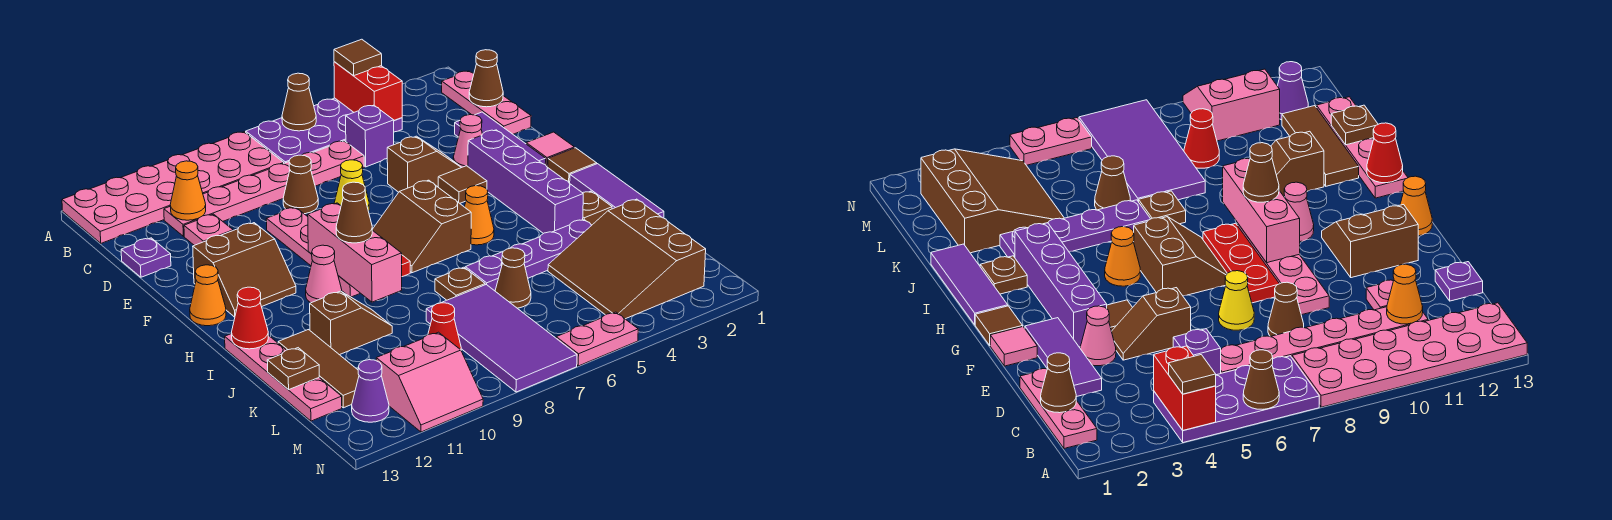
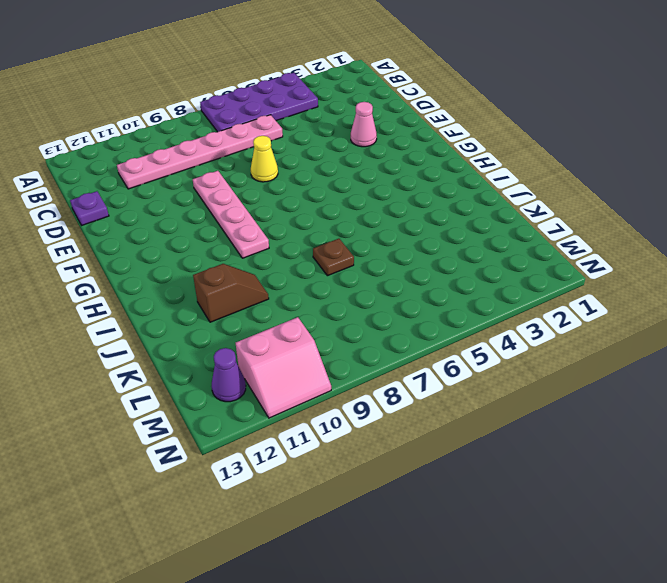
none -> pink 2x6 plate [62,132,284,243]
none -> pink 1x3 plate [442,71,531,134]
none -> purple 1x1 brick [346,105,394,167]
none -> purple 1x3 tile [455,112,546,164]

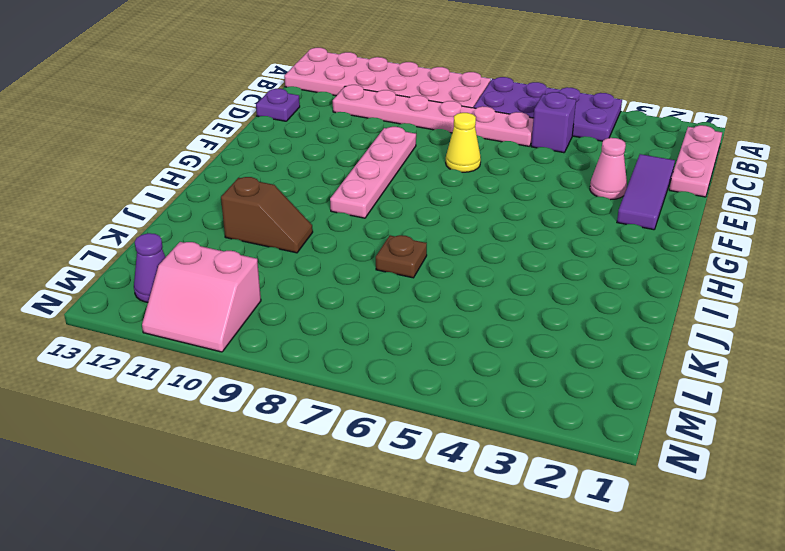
none -> brown 1x1 cone [283,155,318,214]
none -> pink 1x1 plate [184,214,233,245]
none -> brown 1x2 slope [387,136,462,192]
none -> pink 1x1 tile [526,132,574,167]

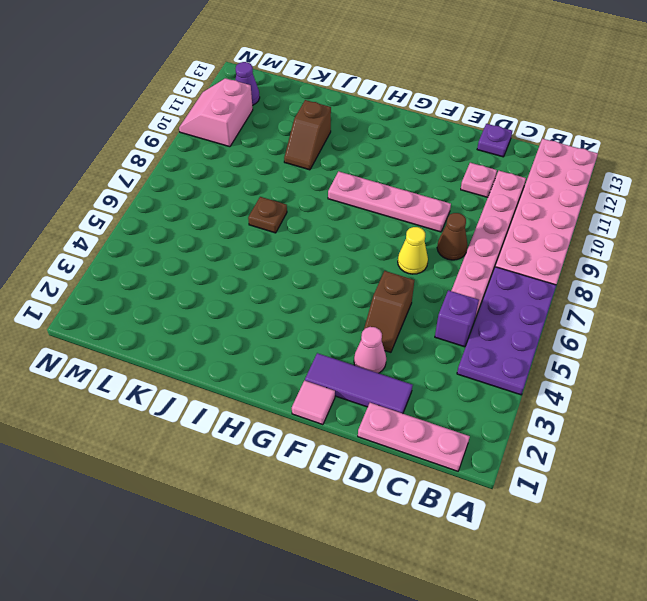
none -> purple 1x4 brick [468,130,583,234]
none -> brown 1x1 tile [438,166,487,203]
none -> red 1x3 plate [1203,223,1279,303]
none -> brown 2x2 slope [193,223,296,317]

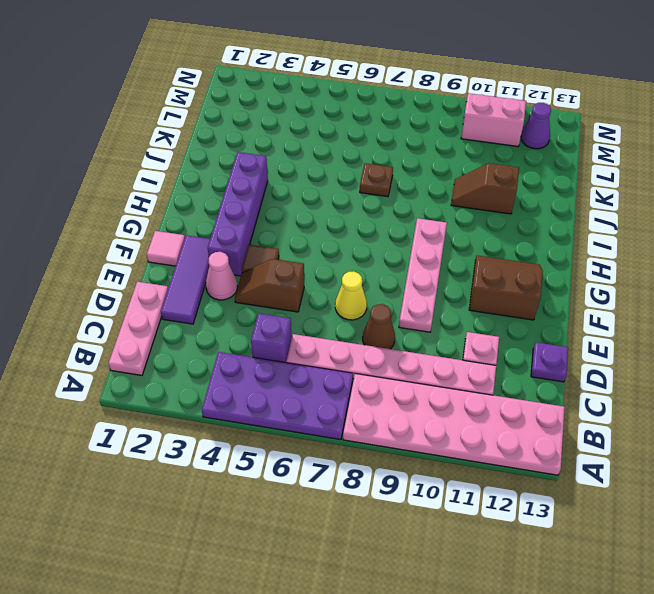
none -> red 1x3 plate [1203,223,1279,303]
none -> brown 1x1 tile [548,148,597,183]
none -> brown 2x2 slope [372,180,471,273]
none -> orange 1x1 cone [190,265,226,326]

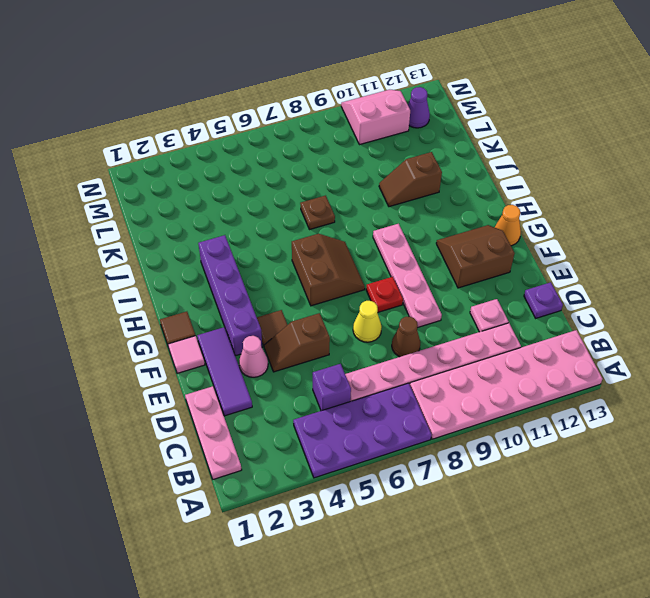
red 1x1 plate [366,277,403,312] -> red 1x3 plate [1203,223,1279,303]
none -> purple 1x3 tile [570,164,664,218]
none -> orange 1x1 cone [465,186,494,245]
none -> pink 1x1 cone [306,245,342,303]
none -> brown 1x1 plate [583,191,612,225]

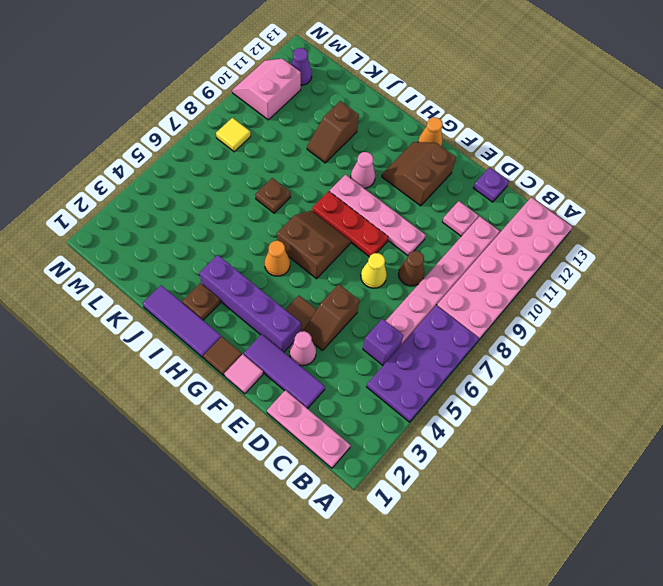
yellow 1x1 tile [216,118,251,152] -> purple 2x4 tile [426,284,577,392]
none -> pink 1x4 plate [225,334,342,421]
none -> purple 1x4 plate [465,219,592,291]
none -> brown 1x3 tile [278,330,359,408]
none -> brown 3x3 slope [548,199,706,319]

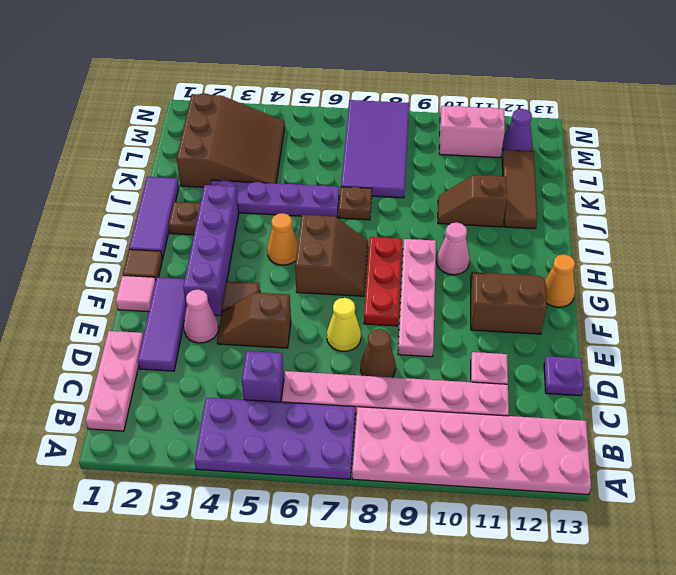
none -> pink 1x4 plate [225,334,342,421]
none -> brown 1x1 cone [495,248,531,308]
none -> red 1x1 cone [428,303,461,350]
none -> pink 1x2 plate [556,312,638,366]

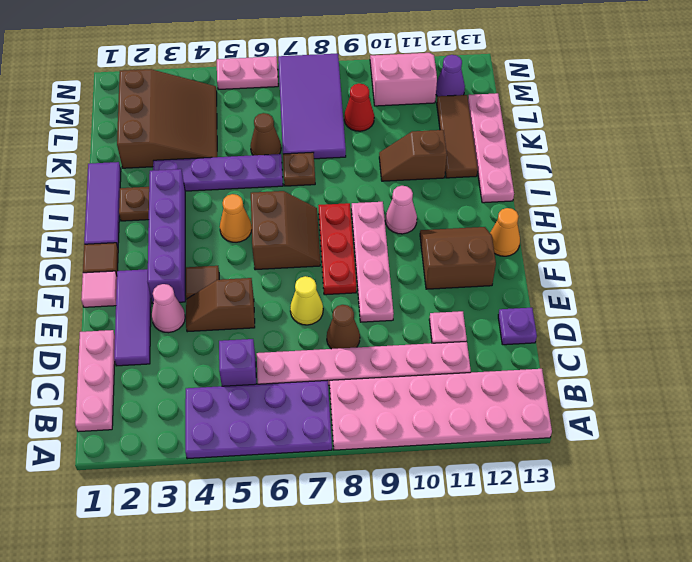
none -> red 1x2 brick [334,62,402,120]
none -> brown 1x1 cone [282,73,316,131]
none -> brown 1x1 cone [469,50,503,107]
none -> orange 1x1 cone [170,161,206,220]

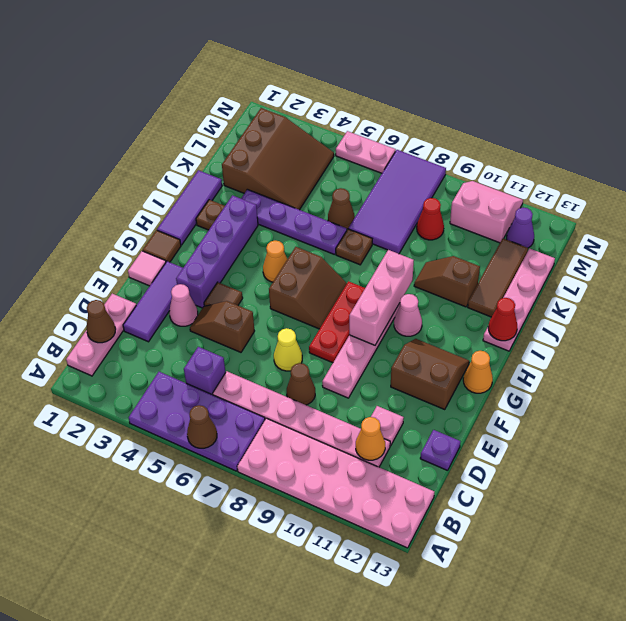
none -> red 1x2 brick [334,62,402,120]
none -> brown 1x1 plate [267,348,319,390]
none -> brown 1x1 tile [334,39,382,76]
none -> brown 1x1 cone [336,182,372,243]

